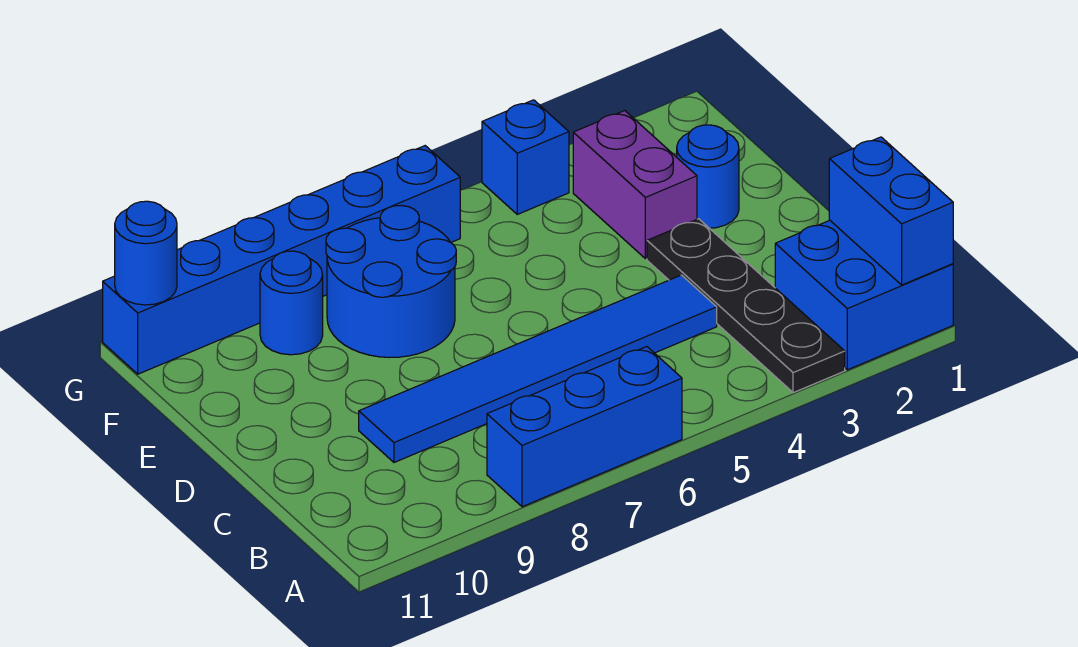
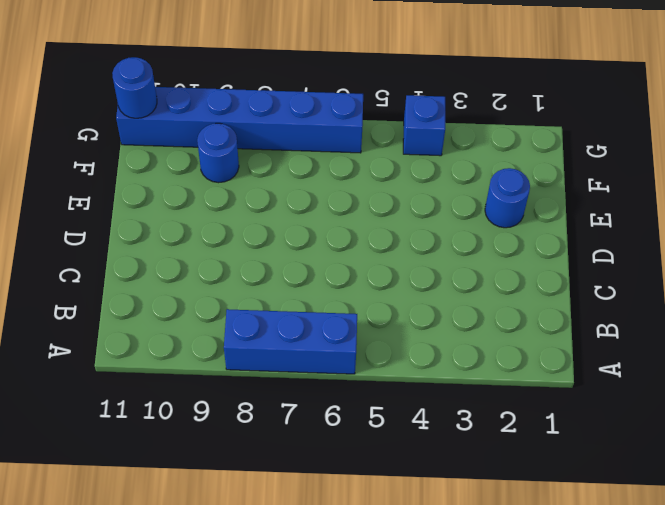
none -> blue 2x2 brick [775,220,953,370]
none -> black 1x4 plate [647,219,845,393]
none -> blue 1x6 tile [359,275,717,462]

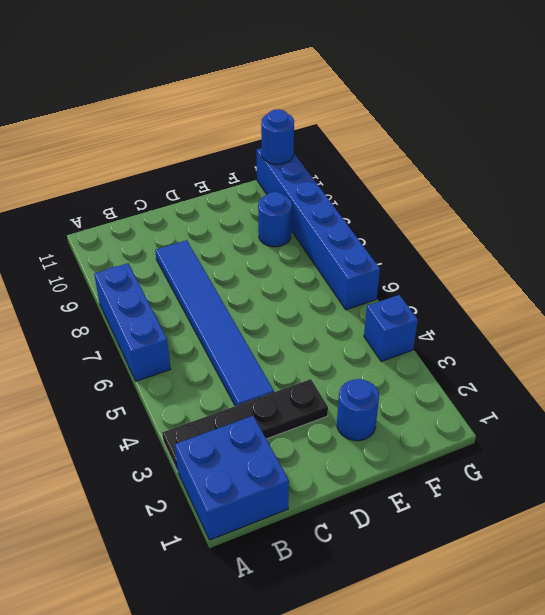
none -> purple 1x2 brick [573,111,697,259]
none -> blue 2x2 round brick [326,206,456,358]
none -> blue 1x2 brick [829,137,953,285]

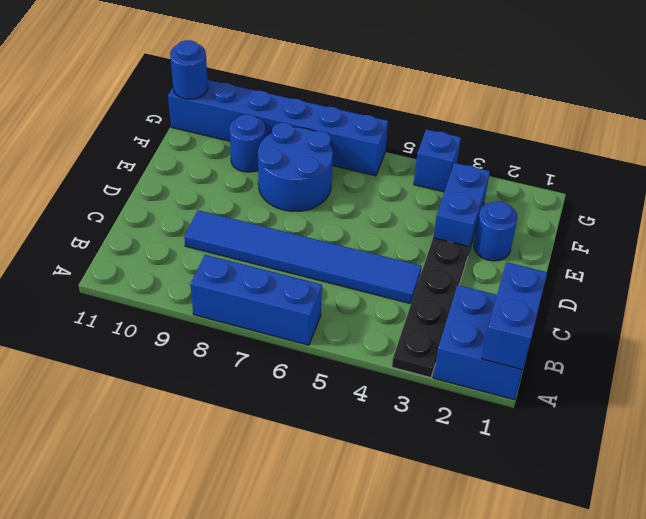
blue 1x2 brick [433,163,490,251] -> purple 1x2 brick [573,111,697,259]

